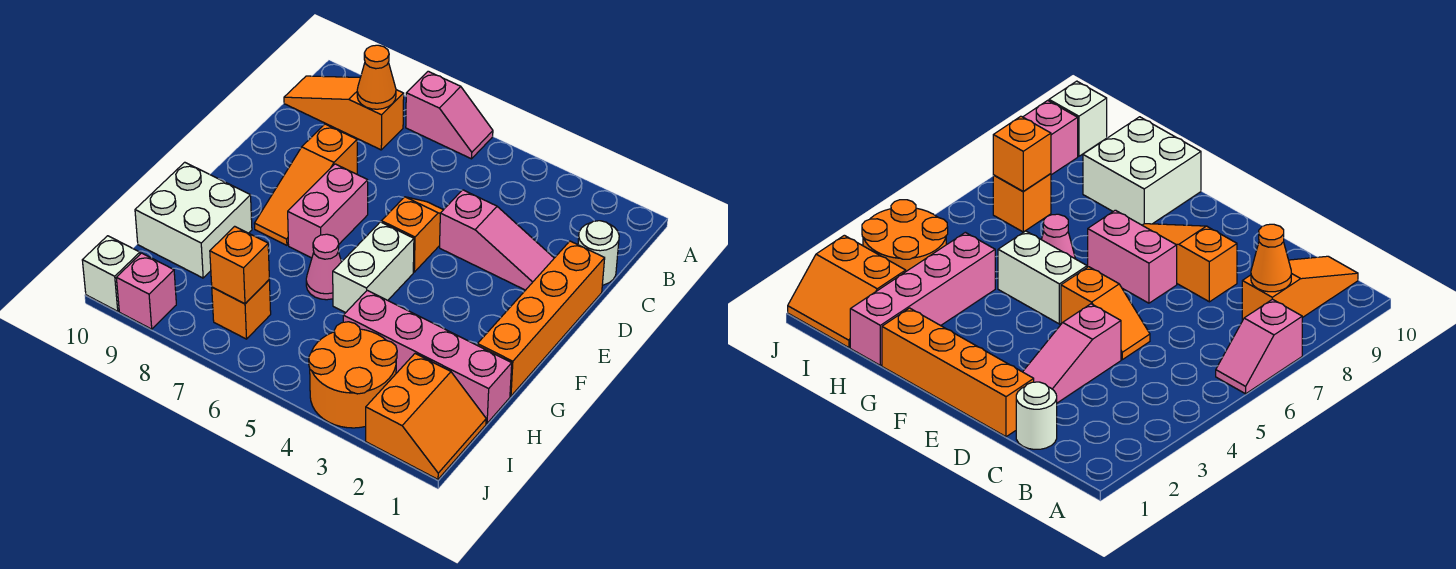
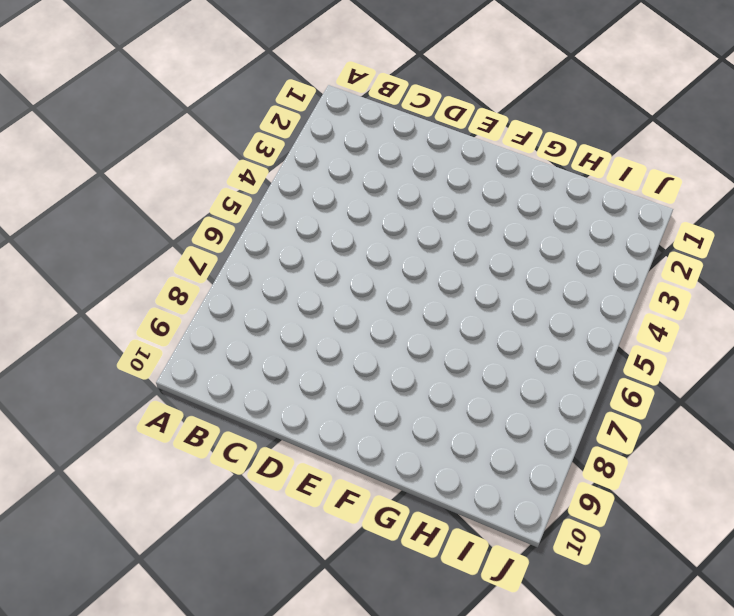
none -> pink 1x2 slope [406,71,493,159]
none -> orange 1x3 slope [284,76,404,150]
none -> white 1x1 round brick [578,221,619,285]

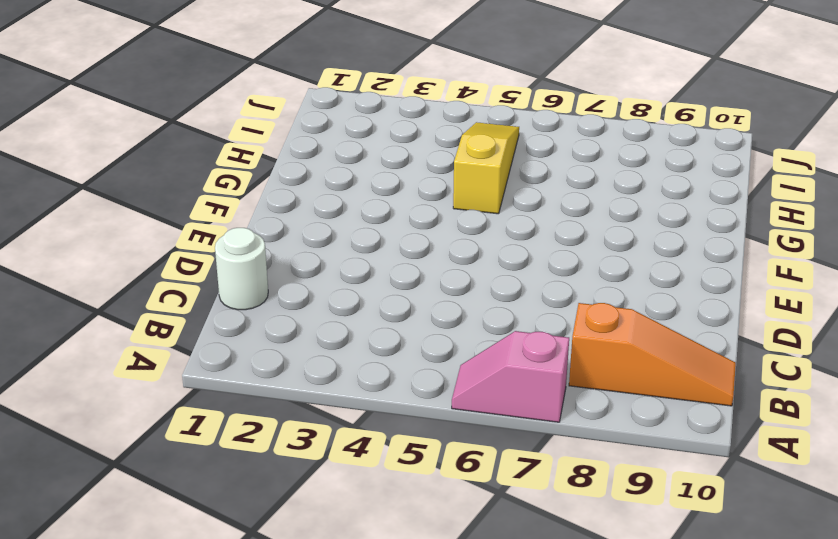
yellow 1x3 slope [453,122,519,214] -> white 1x2 brick [333,222,414,313]
none -> orange 1x4 brick [477,241,605,396]
none -> pink 1x3 slope [440,190,554,290]
none -> orange 1x2 slope [381,197,443,272]

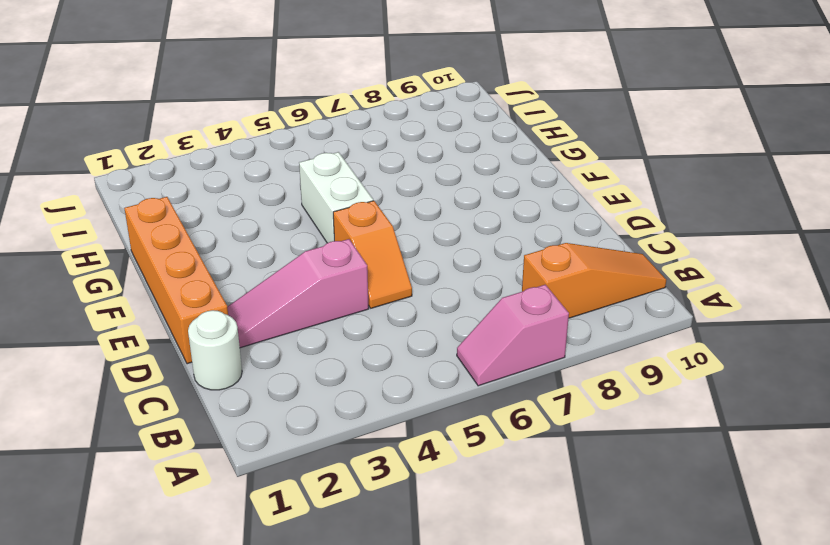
none -> orange 1x3 slope [254,124,357,245]
none -> pink 1x2 brick [288,164,368,258]
none -> pink 1x1 cone [306,234,341,300]

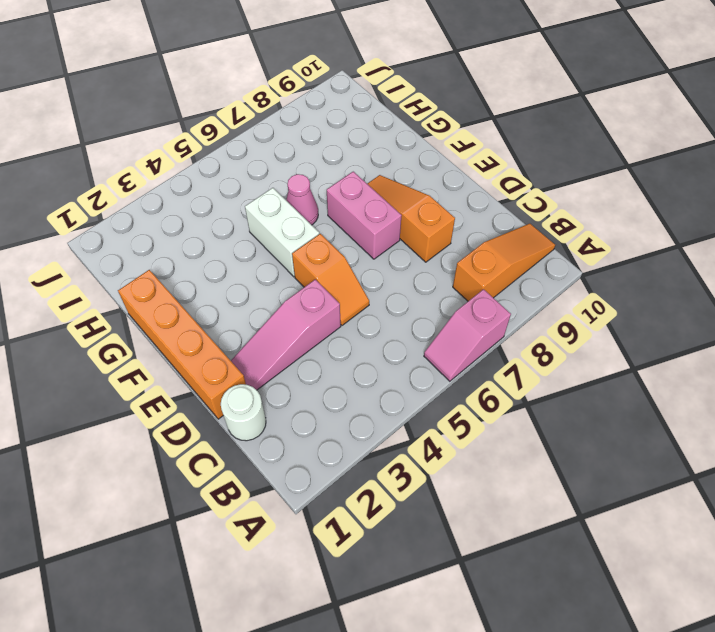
none -> white 2x2 brick [135,162,252,278]
none -> pink 1x4 brick [343,290,512,423]
none -> orange 2x2 slope [366,354,486,479]

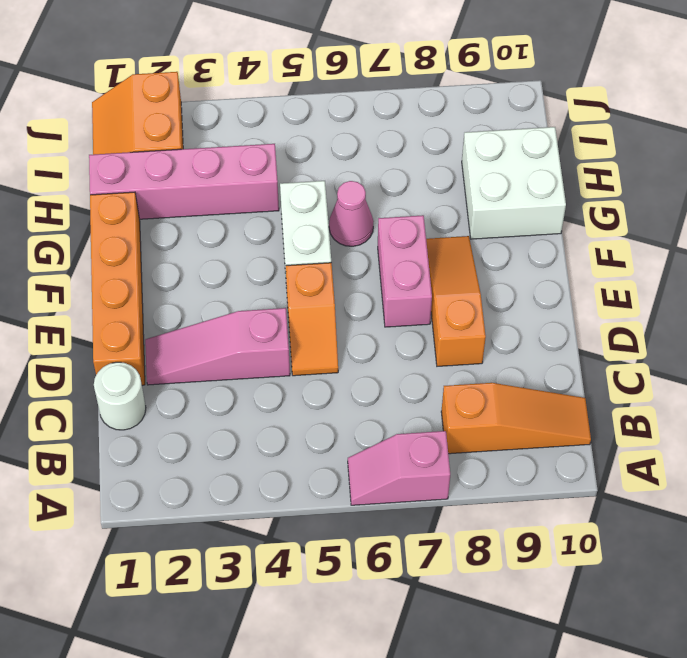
none -> orange 2x2 round brick [309,322,397,428]
none -> orange 1x1 brick [212,280,271,339]
none -> pink 1x1 brick [116,253,176,329]

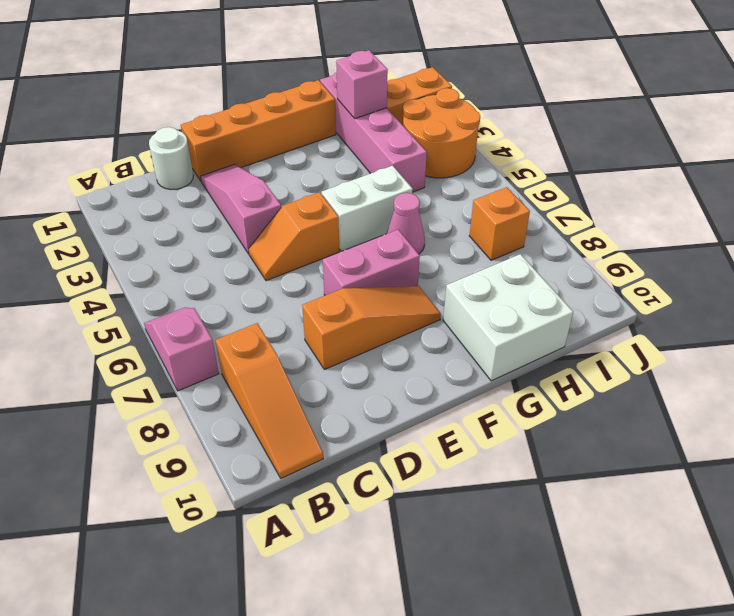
pink 1x1 brick [336,50,388,119] -> pink 1x1 brick moved to [116,253,176,329]
none -> white 1x1 brick [82,236,140,311]
none -> orange 1x1 cone [357,45,396,109]
none -> orange 1x1 brick [210,226,269,304]

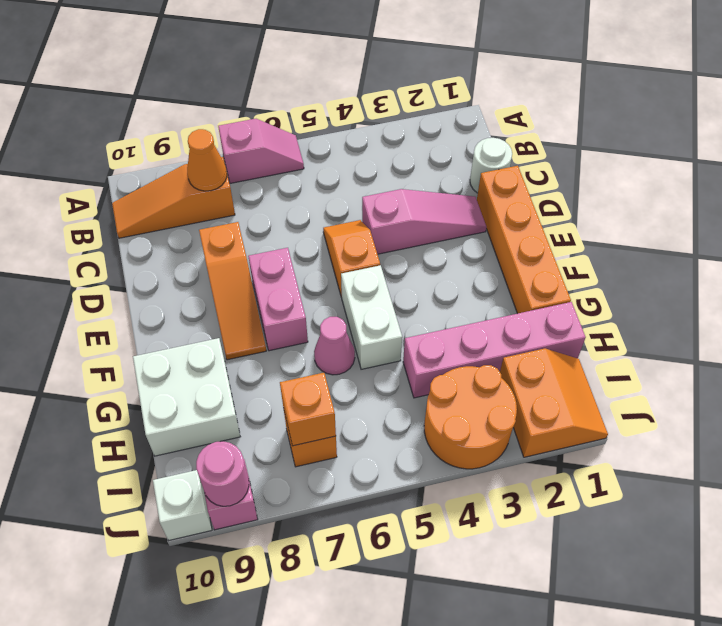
pink 1x1 round brick [196,441,249,506] -> none

